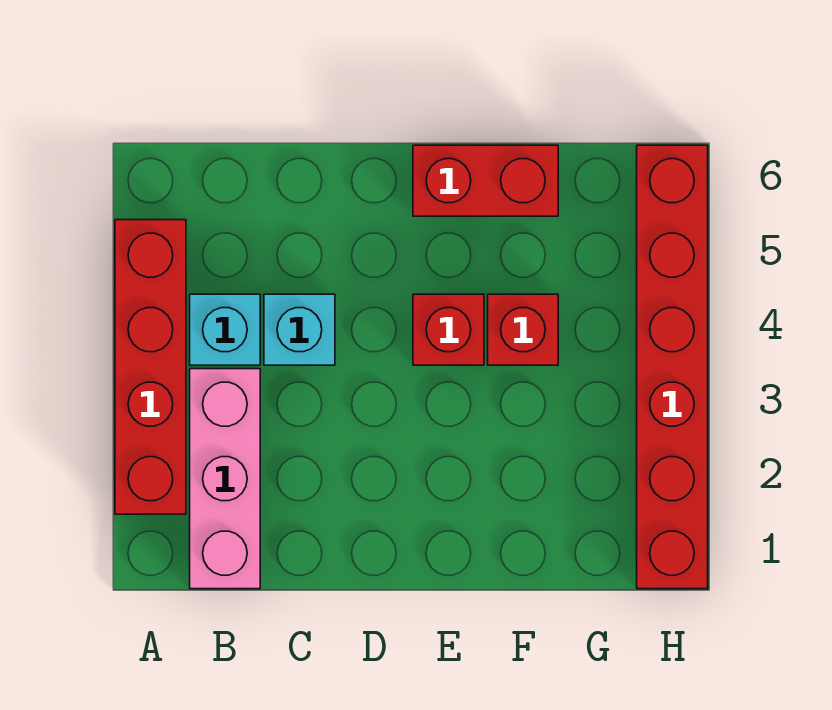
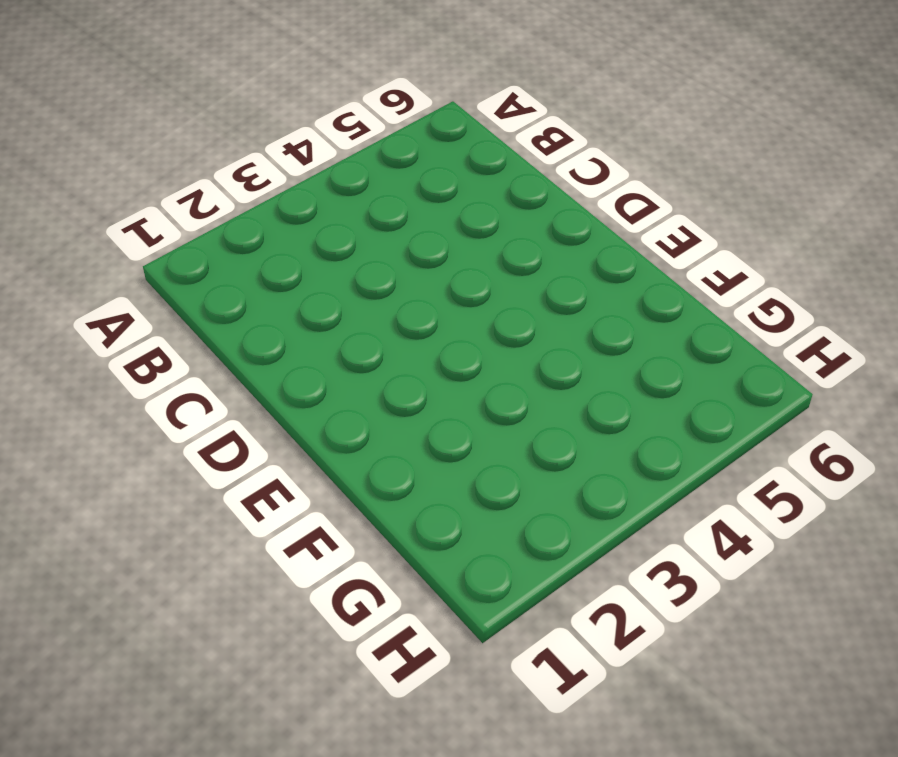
none -> red 1x4 brick [115,220,186,514]
none -> pink 1x3 brick [190,369,260,589]

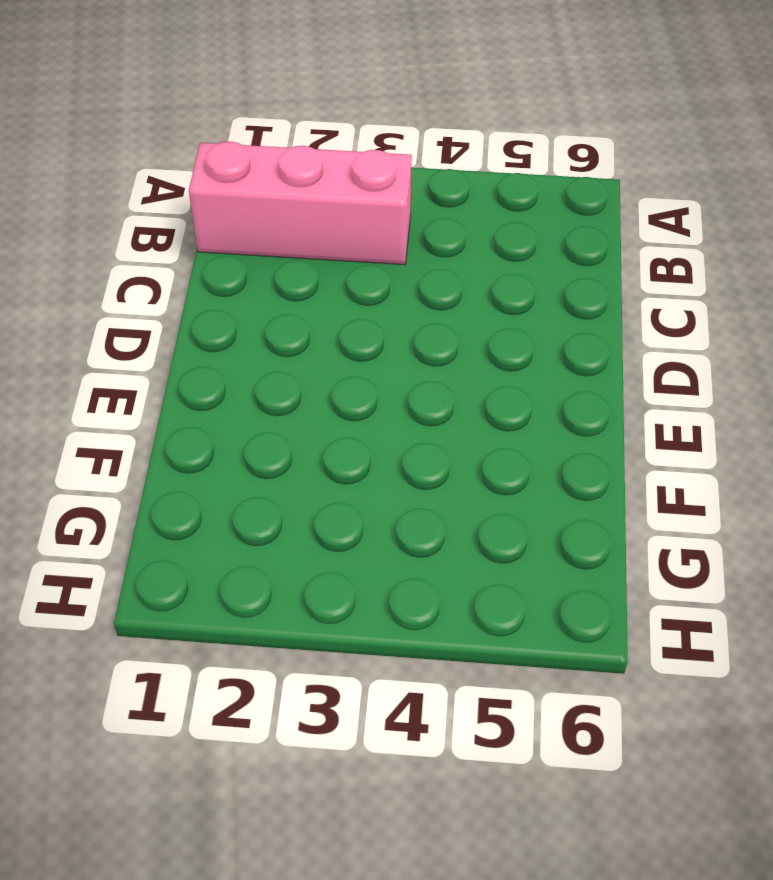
none -> red 1x4 brick [115,220,186,514]
none -> cyan 1x1 brick [190,294,260,365]

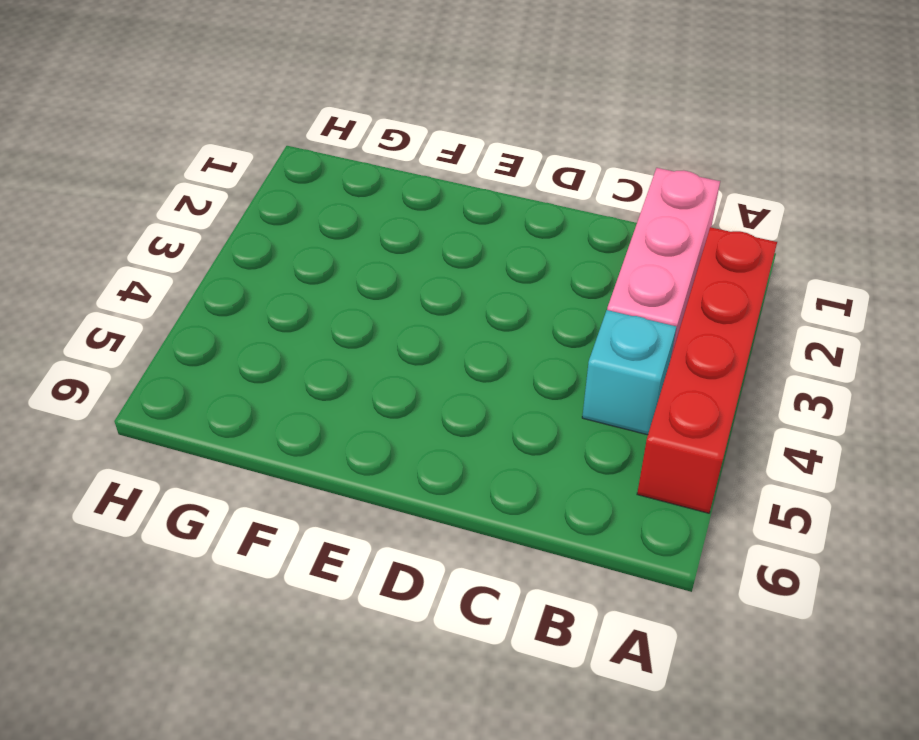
none -> cyan 1x1 brick [264,294,335,365]
none -> red 1x1 brick [413,294,484,365]

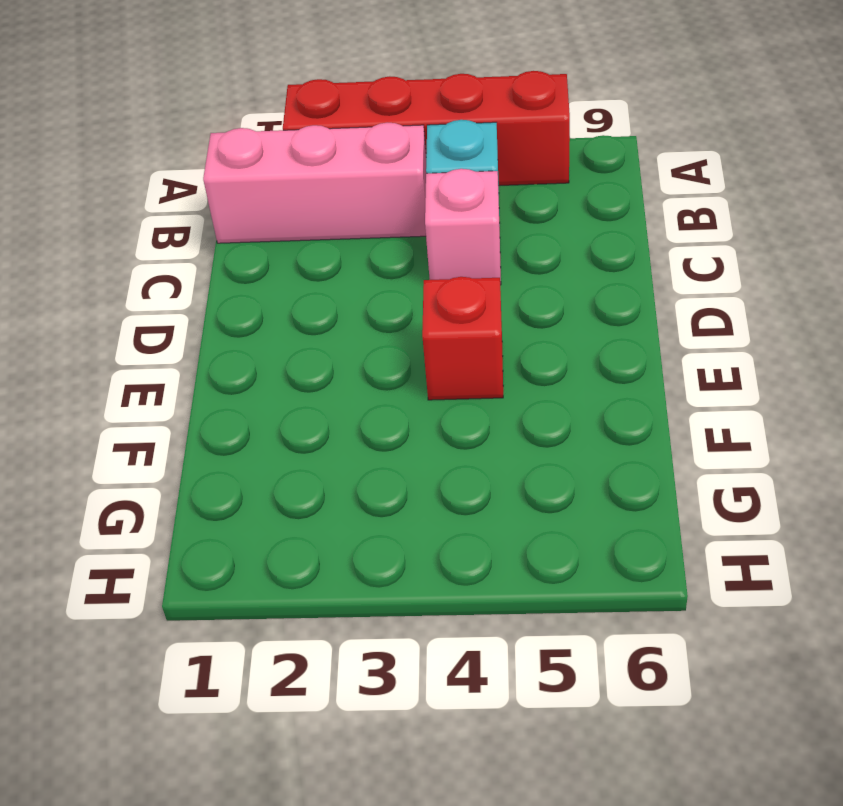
pink 1x1 brick [425,169,501,285] -> cyan 1x1 brick [264,294,335,365]
none -> red 1x2 brick [413,145,558,216]
none -> red 1x1 brick [488,294,558,365]

